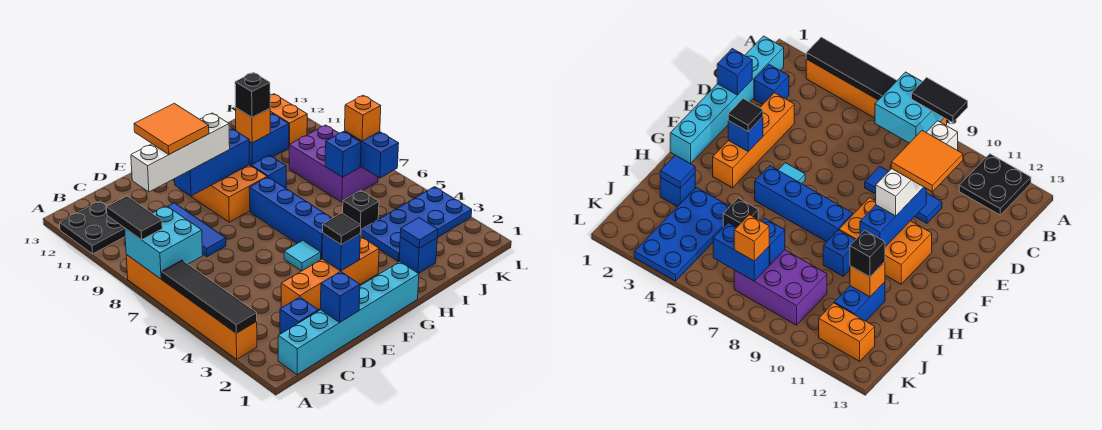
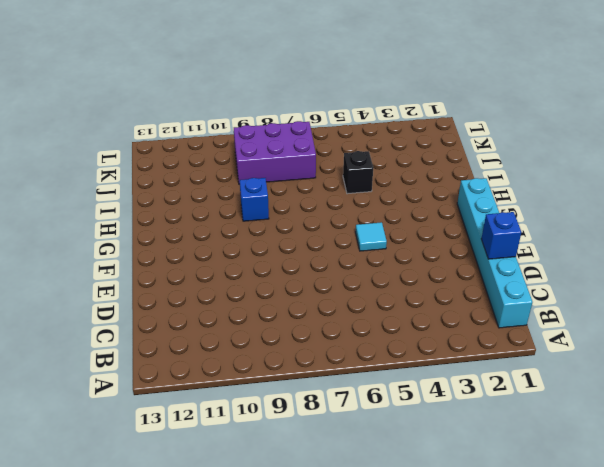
none -> orange 1x6 brick [126,255,257,359]
none -> black 2x2 plate [60,201,125,254]
none -> blue 1x1 brick [280,297,319,334]
none -> orange 1x4 brick [281,237,379,310]

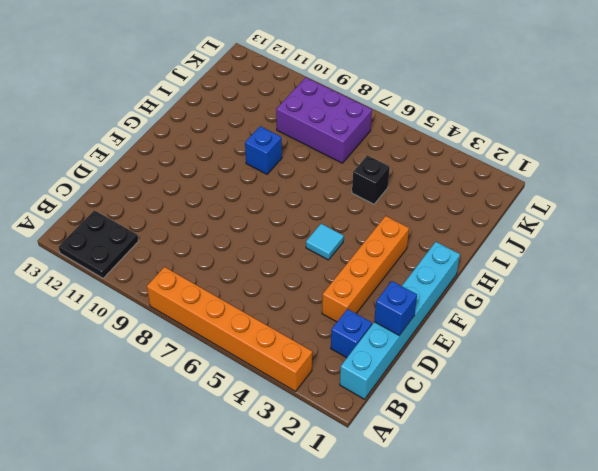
none -> blue 1x3 tile [168,203,226,257]
none -> orange 2x3 brick [179,165,267,222]
none -> blue 1x4 brick [249,177,332,259]
none -> blue 1x1 brick [399,237,437,274]

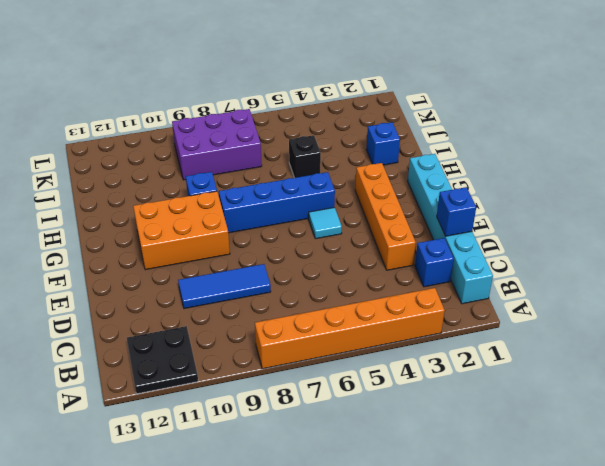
none -> blue 2x4 plate [361,187,472,261]
none -> blue 1x2 brick [249,114,289,166]
none -> orange 1x2 brick [270,94,307,145]
none -> black 1x4 tile [162,260,257,333]

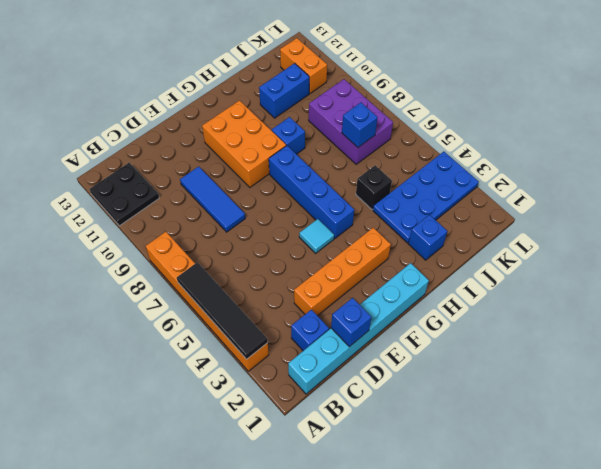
none -> cyan 2x2 brick [125,206,203,279]
none -> blue 1x3 brick [174,129,250,196]
none -> blue 1x1 brick [322,233,360,271]
none -> blue 1x1 tile [400,218,438,248]

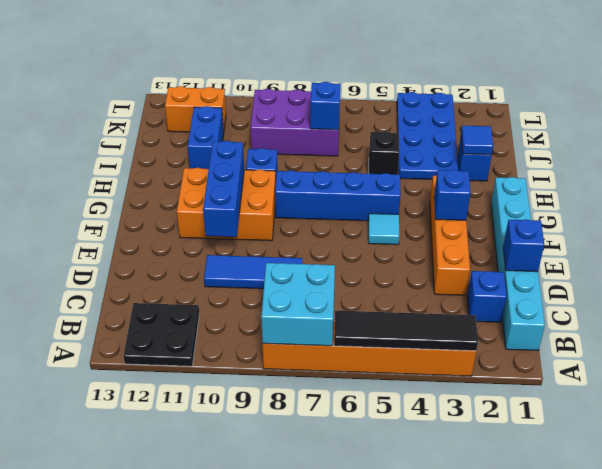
none -> orange 1x1 brick [236,108,270,143]
none -> blue 1x2 brick [345,131,399,178]
none -> black 1x2 tile [107,196,162,240]
none -> white 1x4 brick [131,113,230,192]

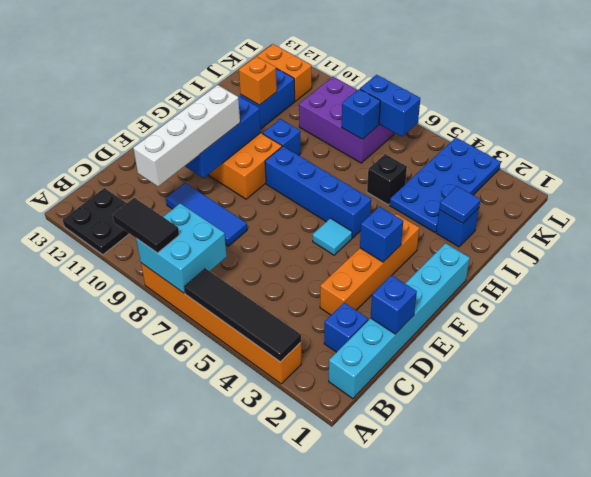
none -> black 1x1 tile [323,213,361,245]
none -> black 1x1 brick [235,73,270,117]
none -> orange 1x1 brick [345,95,381,141]
none -> orange 2x2 tile [134,103,209,154]

